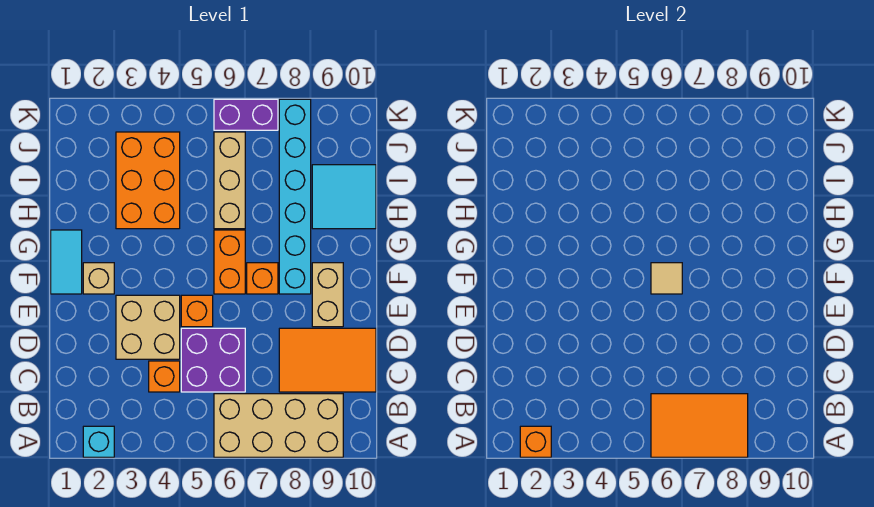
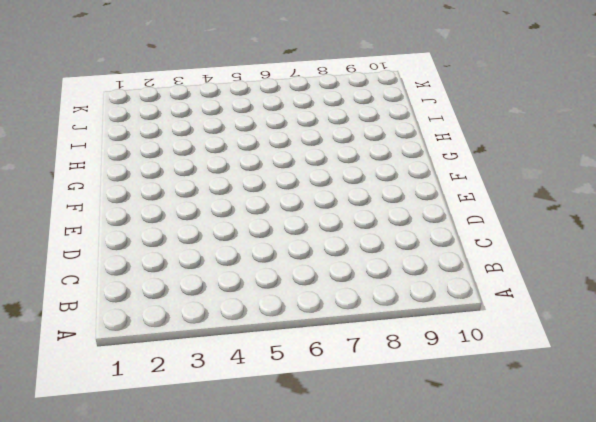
none -> cyan 1x1 brick [83,426,114,457]
none -> tan 2x4 brick [214,394,343,457]
none -> orange 1x1 brick [149,361,180,392]

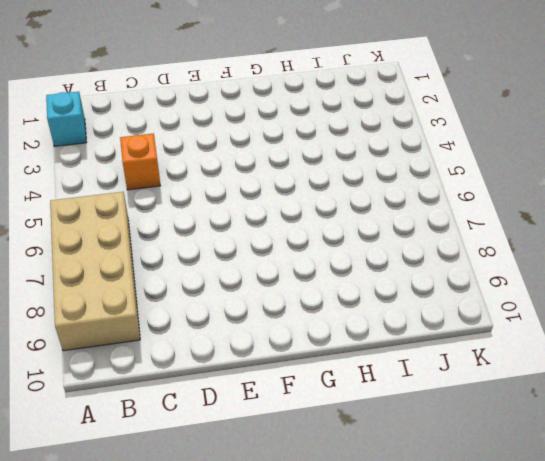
none -> purple 2x2 brick [181,328,245,392]
none -> orange 2x3 tile [279,328,376,392]
none -> tan 2x2 brick [116,295,180,359]

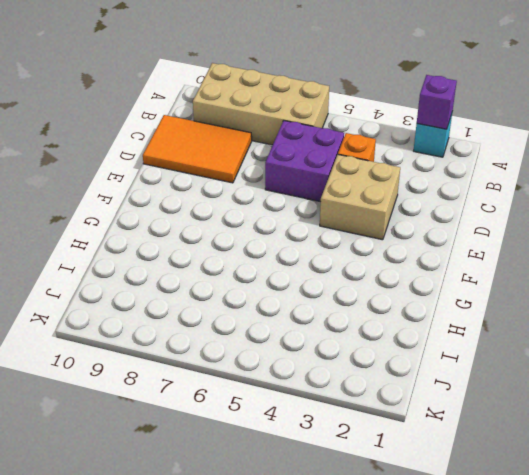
purple 1x1 brick [417,75,457,129] -> orange 1x1 brick [520,426,551,457]
none -> orange 1x1 brick [181,295,213,327]
none -> tan 1x2 brick [312,263,343,327]
none -> cyan 1x2 tile [51,230,82,294]

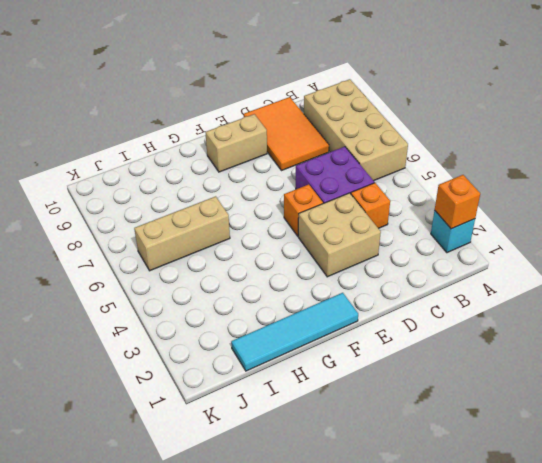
cyan 1x4 tile [231,293,358,371] -> cyan 1x2 tile [51,230,82,294]
none -> tan 1x1 brick [83,263,114,294]
none -> orange 1x2 brick [214,230,245,294]
none -> orange 1x1 brick [247,263,278,294]

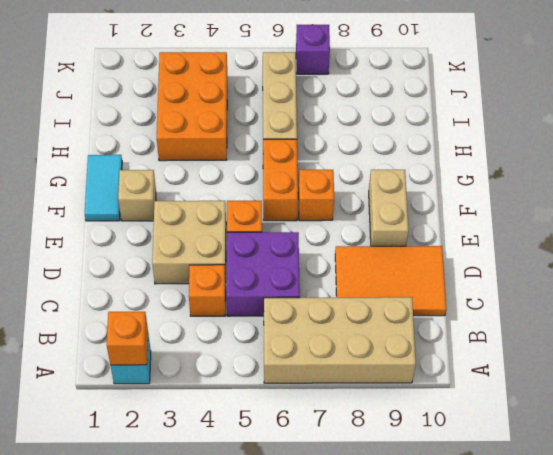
purple 1x1 brick [296,25,330,74] -> purple 1x2 brick [214,99,278,130]
none -> cyan 1x6 brick [279,99,311,294]
none -> cyan 2x2 tile [312,165,376,229]
none -> orange 2x3 tile [651,394,748,457]

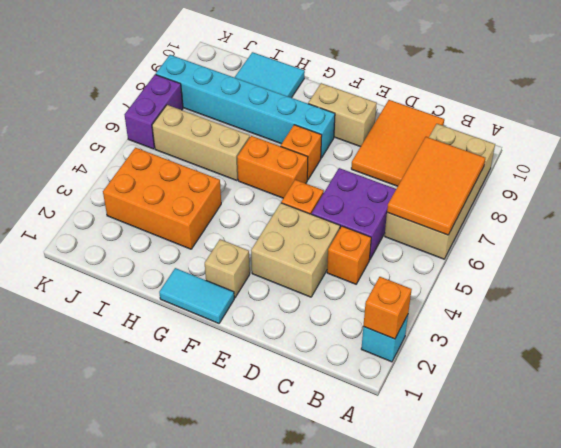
none -> tan 1x1 tile [651,263,682,294]

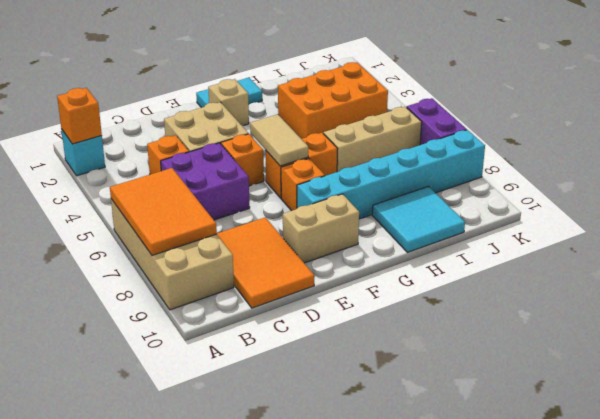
tan 1x2 tile [250,114,308,166] -> tan 1x1 tile [651,263,682,294]

